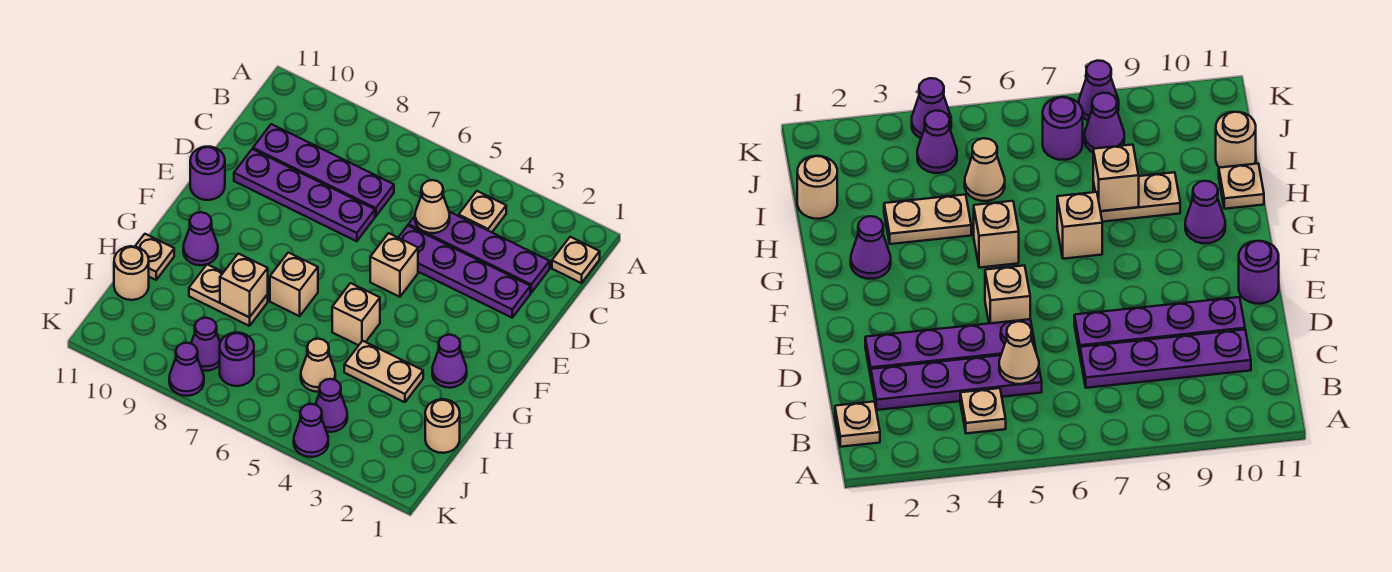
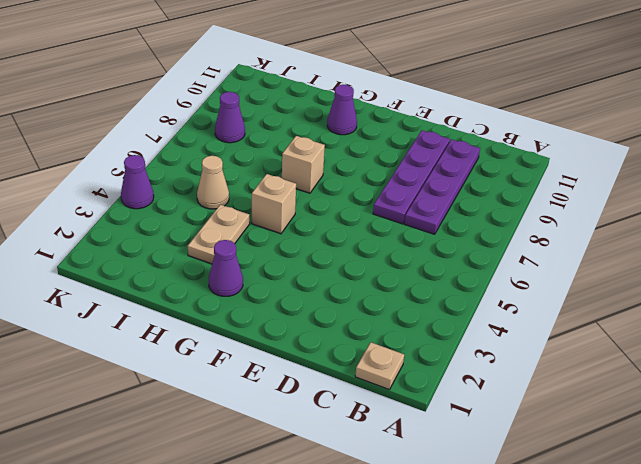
none -> tan 1x1 plate [459,191,506,232]
none -> purple 1x4 plate [408,212,550,293]
none -> purple 1x4 plate [398,226,530,318]

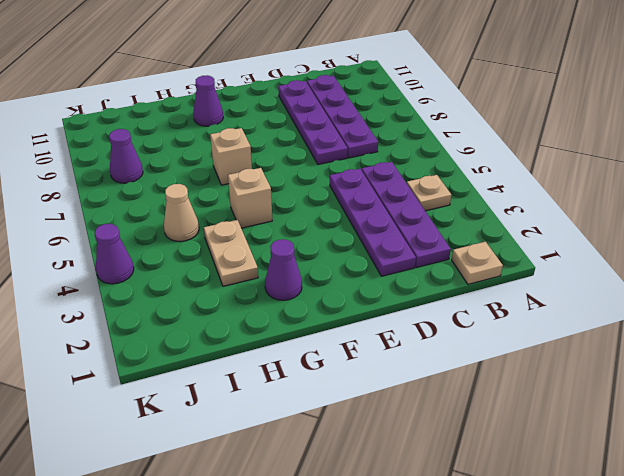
none -> tan 1x1 brick [370,233,418,297]
none -> purple 1x1 round brick [190,147,225,200]
none -> tan 1x2 plate [189,264,268,326]

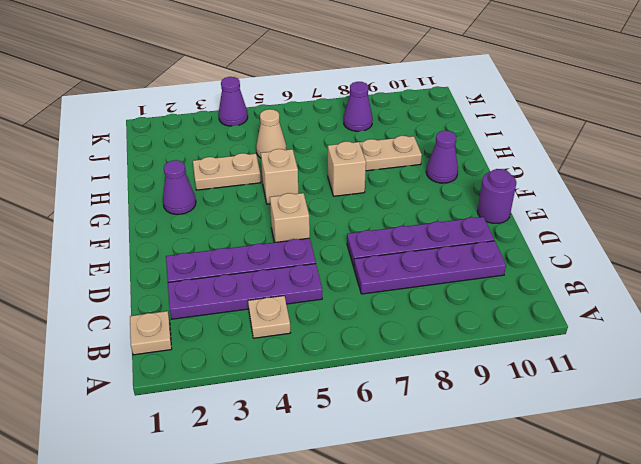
none -> tan 1x1 plate [135,234,174,280]
none -> tan 1x1 round brick [425,399,460,453]
none -> tan 1x1 round brick [114,246,149,300]

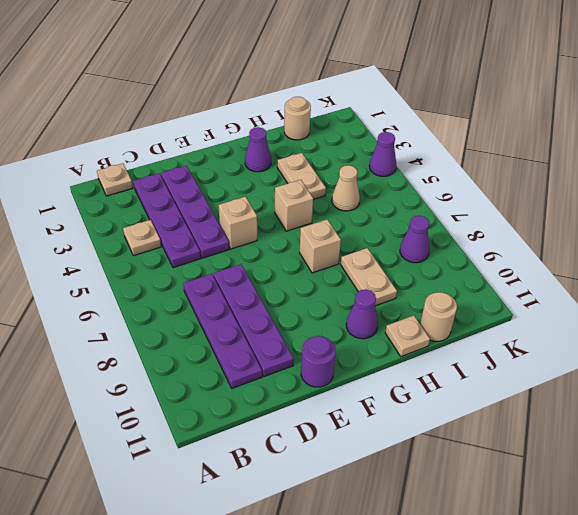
none -> purple 1x1 cone [315,379,347,432]
none -> purple 1x1 round brick [220,333,254,386]
none -> purple 1x1 cone [169,343,204,396]

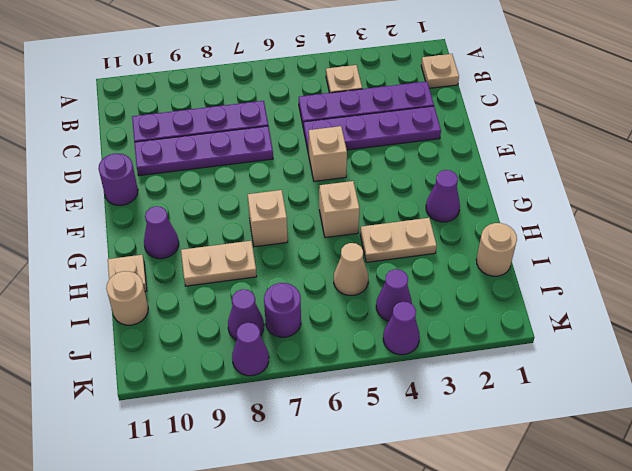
none -> tan 1x1 cone [415,180,450,233]
none -> tan 1x1 brick [220,254,268,317]

